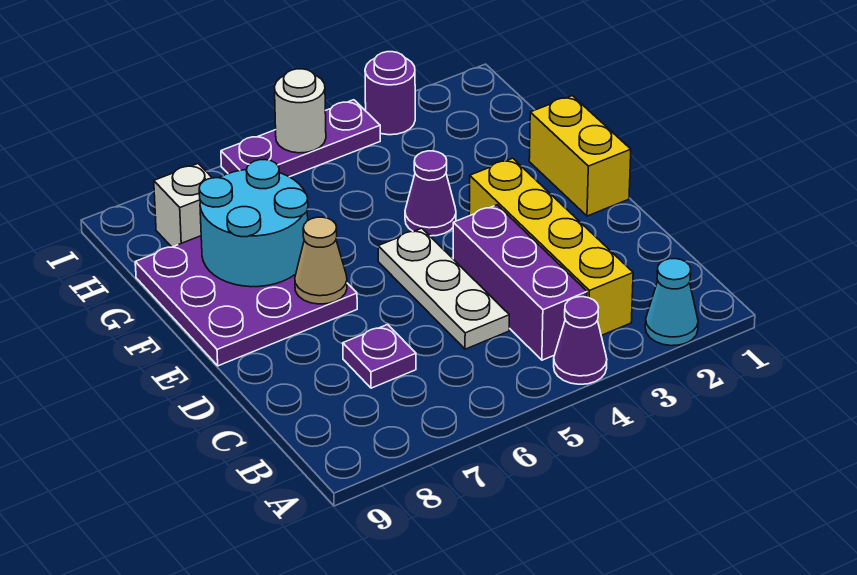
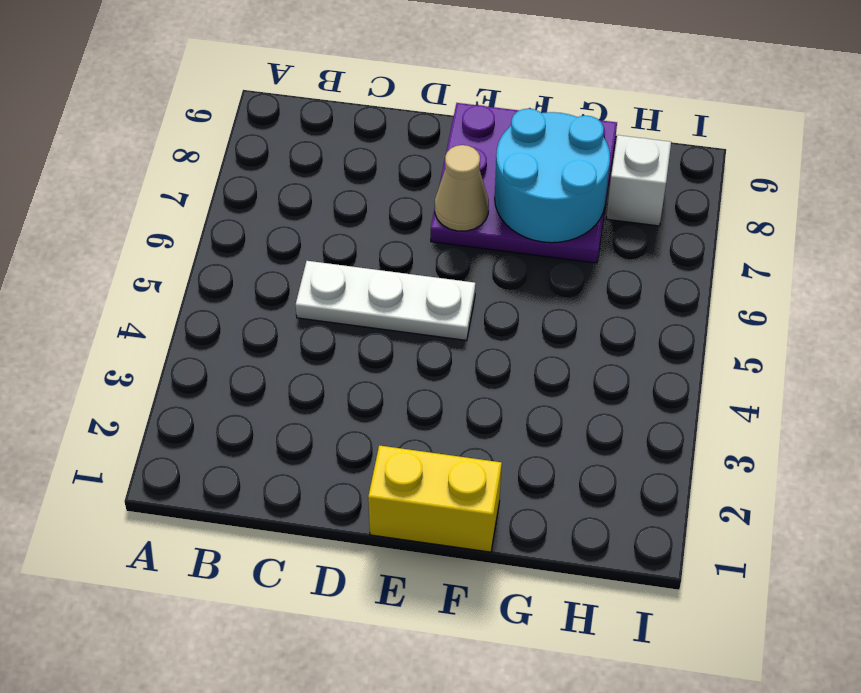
none -> cyan 1x1 cone [645,259,698,346]
none -> purple 1x1 cone [554,297,607,384]
none -> yellow 1x4 brick [469,158,633,335]

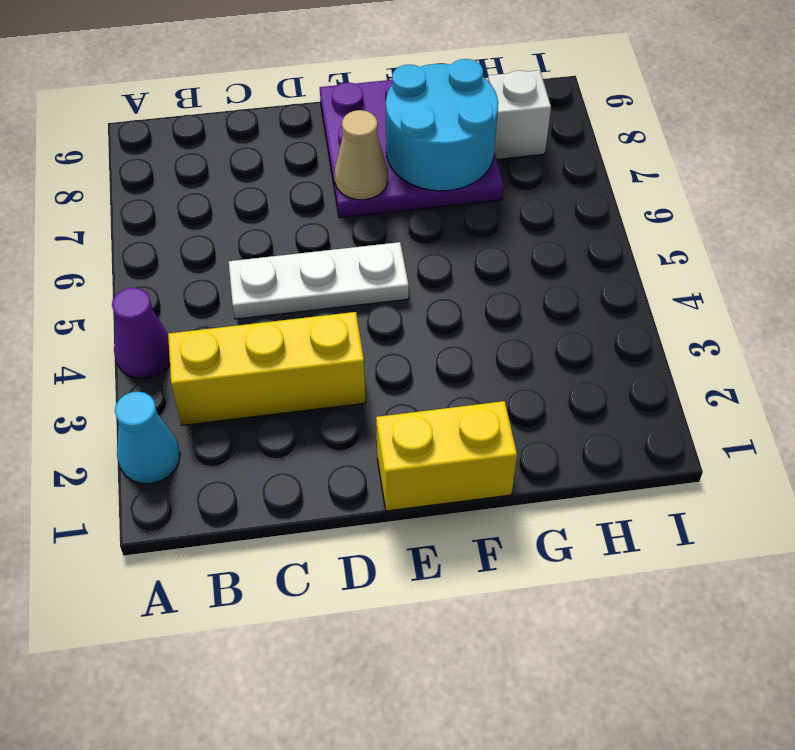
yellow 1x3 brick [168,312,365,425] -> yellow 1x4 brick [469,158,633,335]
none -> purple 1x3 brick [453,205,587,360]
none -> purple 1x1 plate [343,324,416,388]
none -> purple 1x1 cone [405,151,456,236]

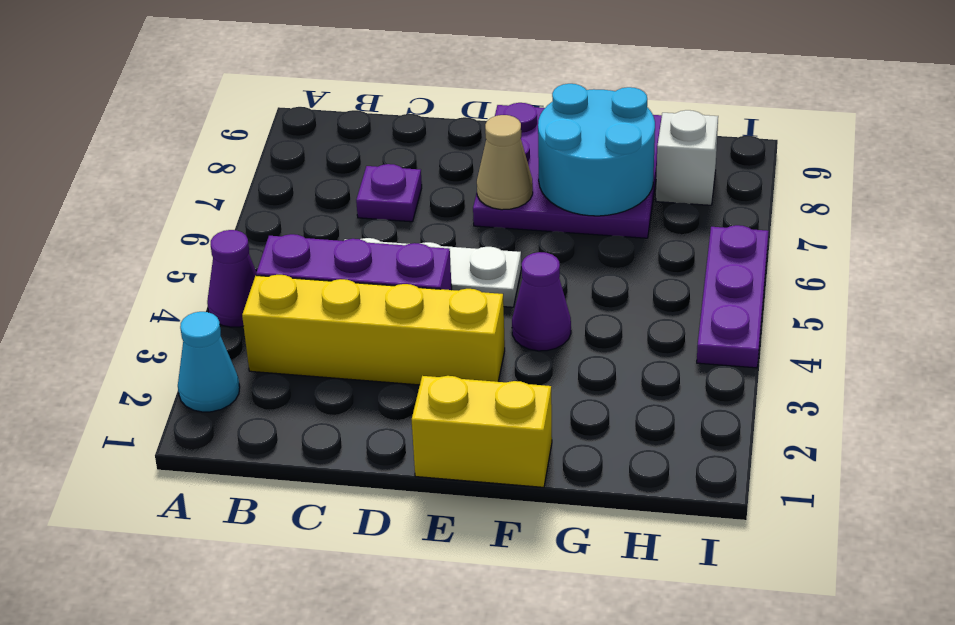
none -> purple 1x1 round brick [365,52,415,135]
none -> white 1x1 round brick [274,69,326,153]

